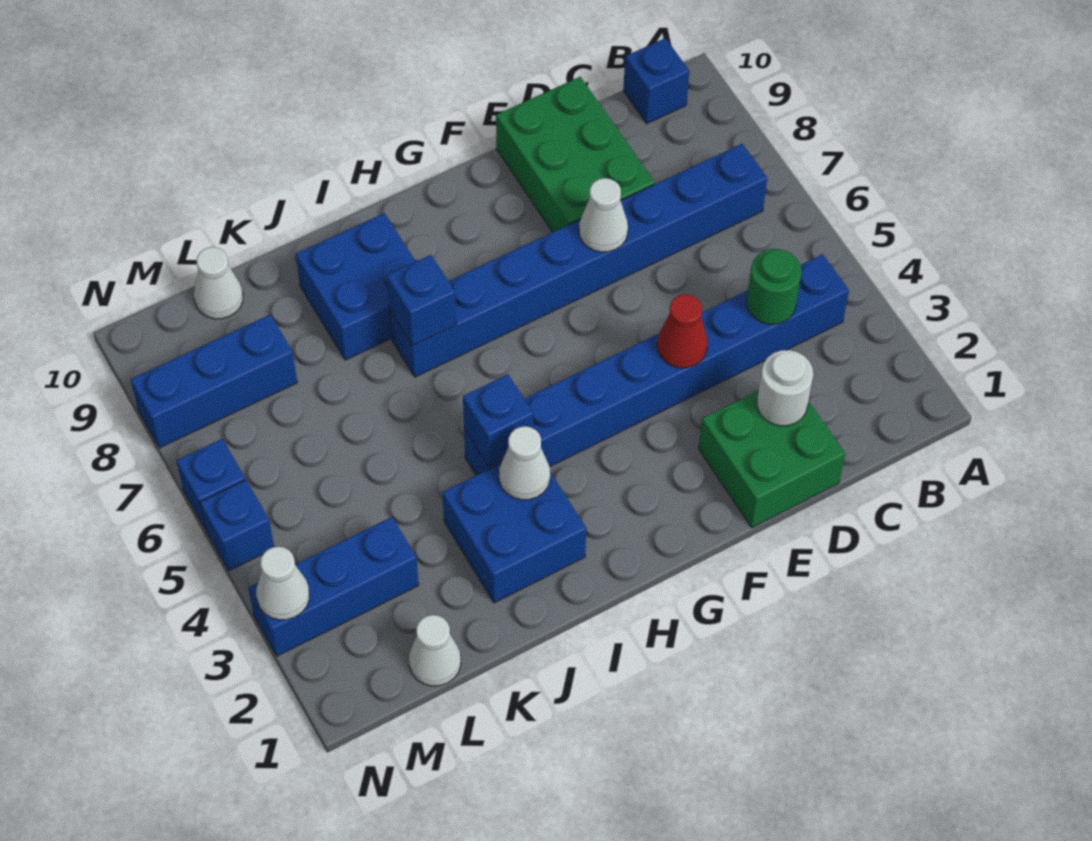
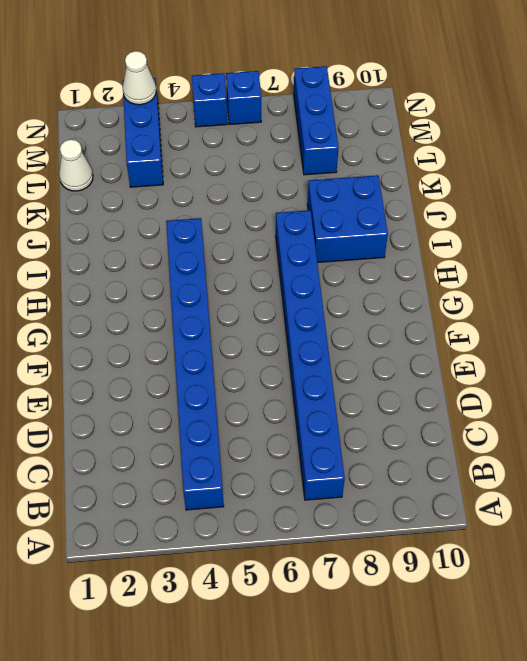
none -> blue 1x1 brick [623,38,689,124]
none -> green 2x2 brick [698,390,845,528]
none -> green 2x3 brick [496,77,655,232]

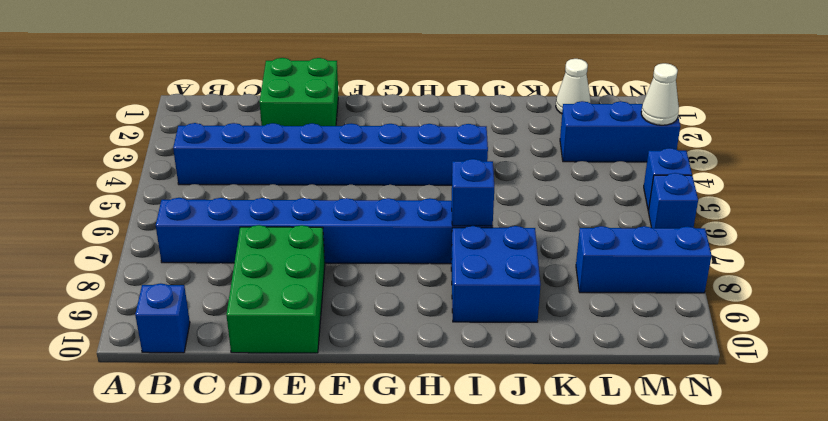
none -> blue 2x2 brick [442,464,587,603]
none -> white 1x1 cone [194,247,243,319]
none -> green 1x1 round brick [747,249,802,324]

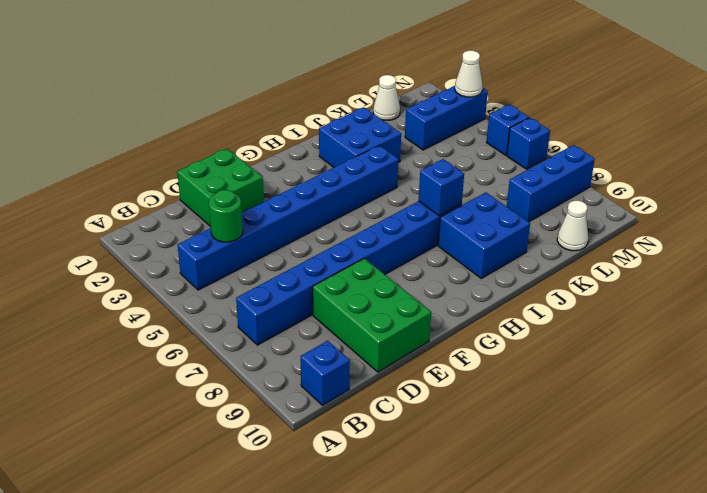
none -> white 1x1 round brick [757,350,813,426]
none -> red 1x1 cone [657,294,708,368]
none -> white 1x1 cone [579,178,628,252]

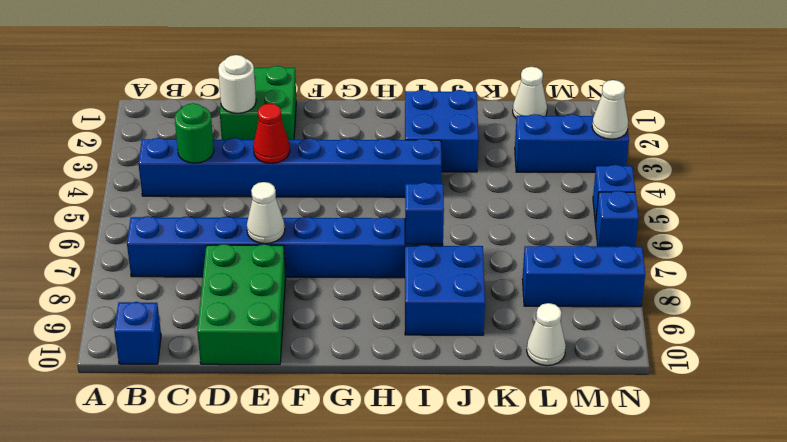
none -> white 1x1 cone [499,426,550,500]
none -> blue 1x1 brick [463,374,533,466]

